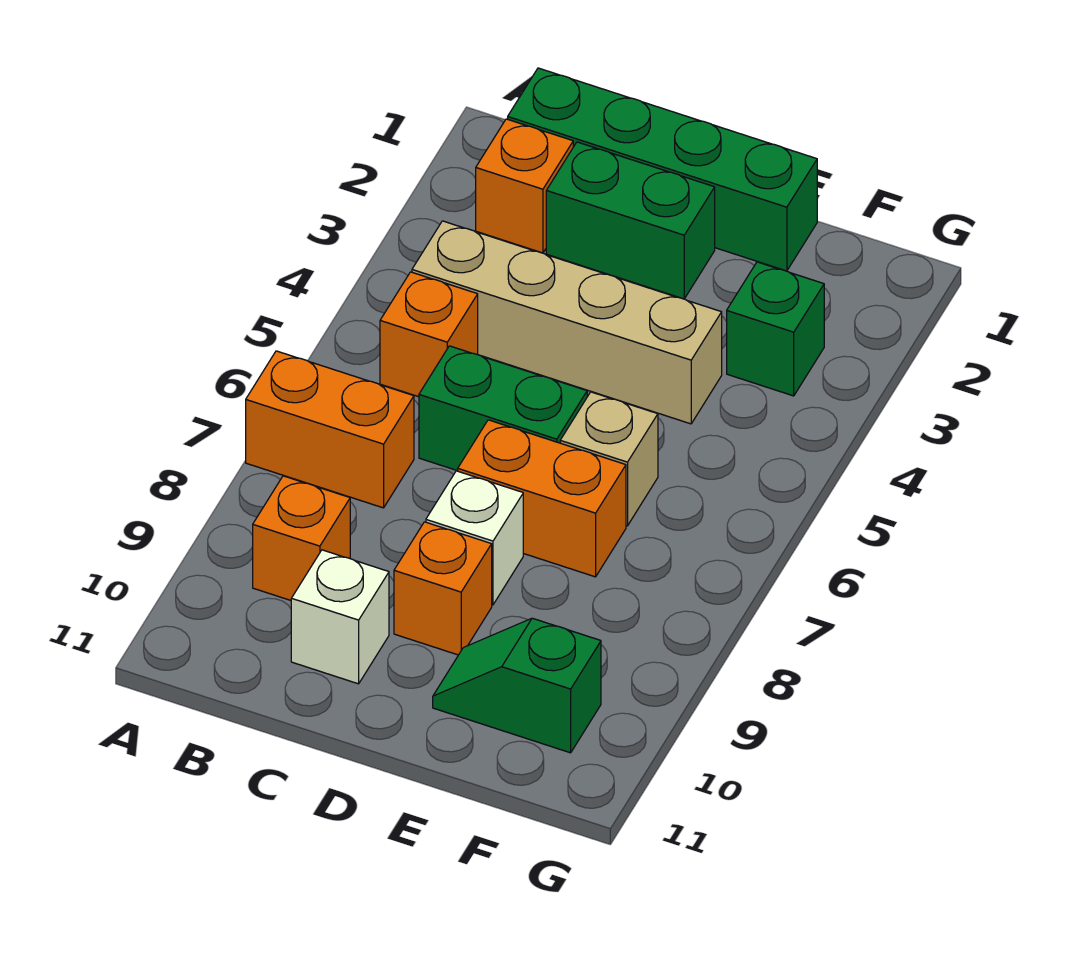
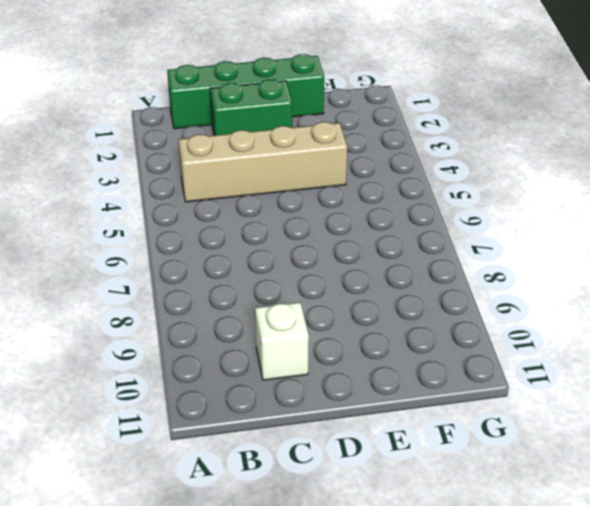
none -> orange 1x2 brick [246,351,414,508]
none -> orange 1x1 brick [476,119,573,253]
none -> orange 1x1 brick [380,272,478,397]

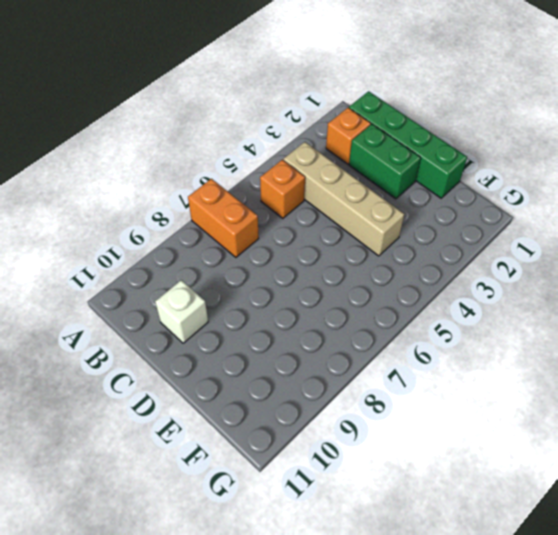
none -> orange 1x1 brick [253,476,350,600]
none -> green 1x2 brick [419,346,587,471]
none -> orange 1x2 brick [458,420,626,577]

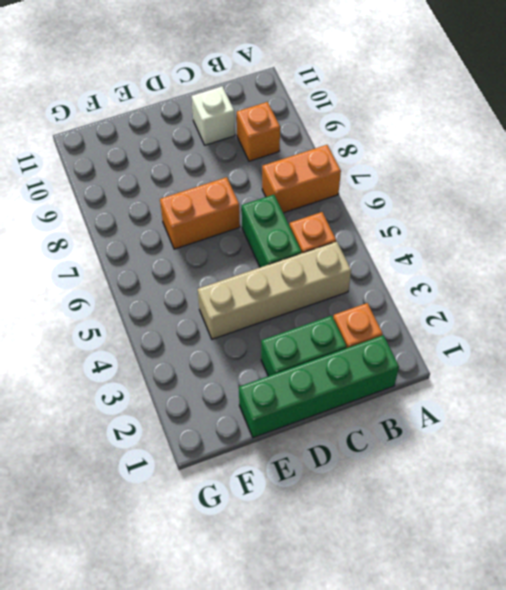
green 1x2 brick [242,195,302,267] -> green 1x2 brick turned to [419,346,587,471]
none -> white 1x1 brick [426,471,523,605]
none -> orange 1x1 brick [394,522,492,655]
none -> tan 1x1 brick [560,392,658,526]

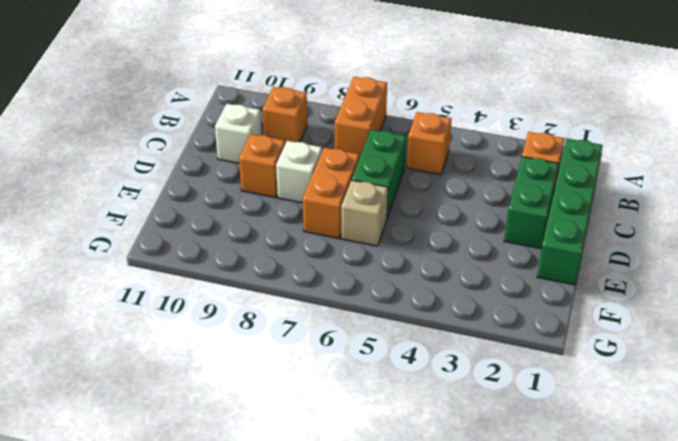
none -> tan 1x4 brick [412,221,722,424]
none -> green 1x2 slope [433,618,601,753]
none -> green 1x1 brick [727,262,824,396]

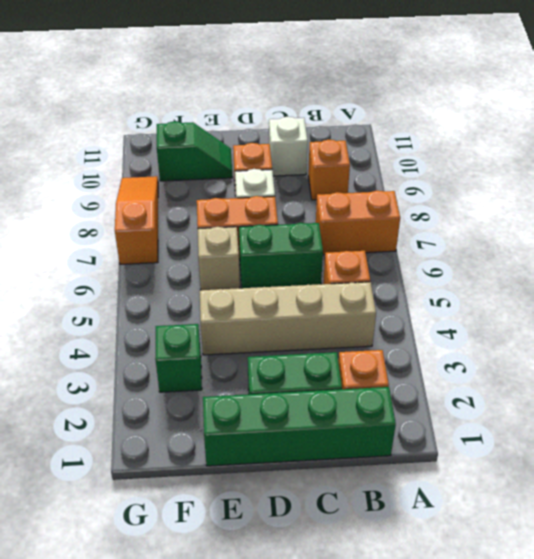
orange 1x3 slope [115,176,158,264] -> none

